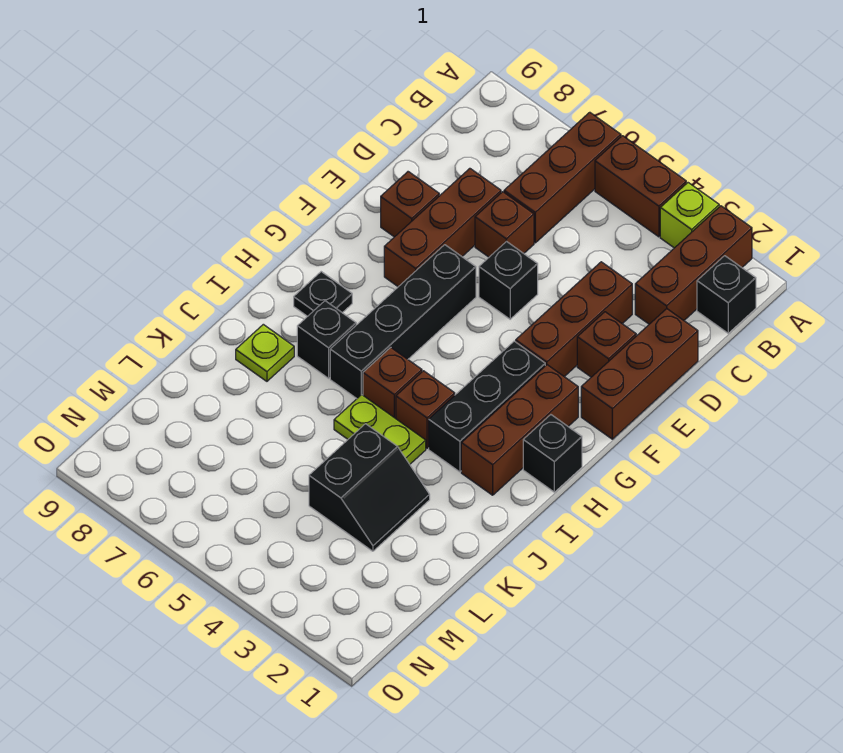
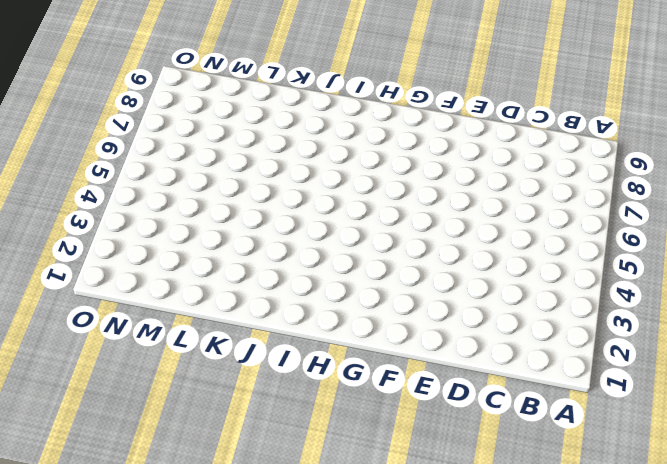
none -> brown 1x3 brick [635,206,752,324]
none -> lime 1x1 brick [660,183,719,248]
none -> brown 1x2 brick [595,136,686,237]

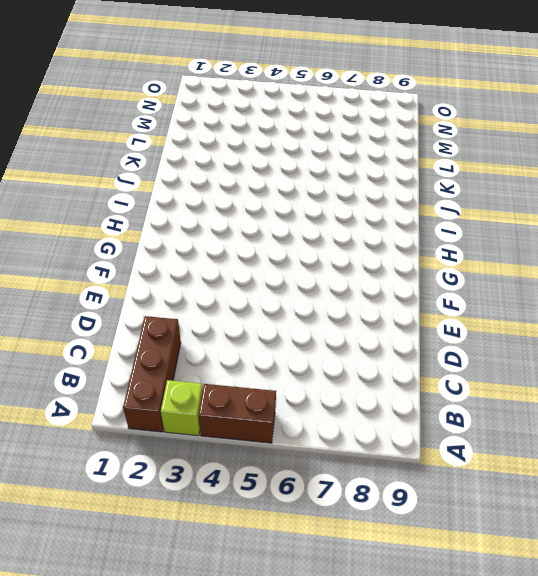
none -> brown 1x3 brick [504,112,621,243]
none -> black 1x1 brick [697,256,756,333]
none -> brown 1x3 brick [581,309,698,439]

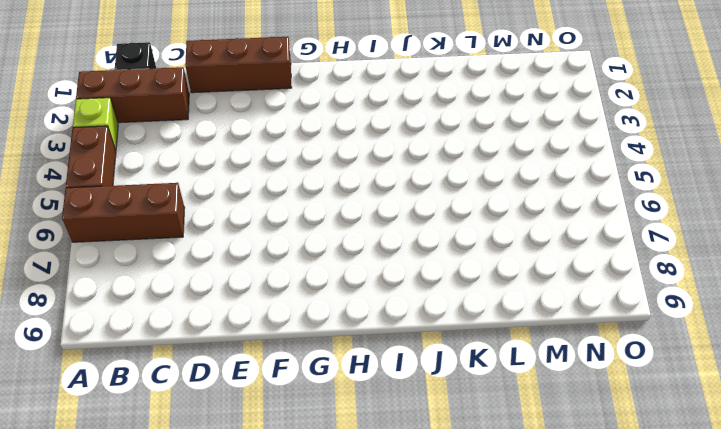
none -> brown 1x3 brick [516,262,632,377]
none -> brown 1x1 brick [475,192,534,257]
none -> brown 1x3 brick [384,168,501,287]

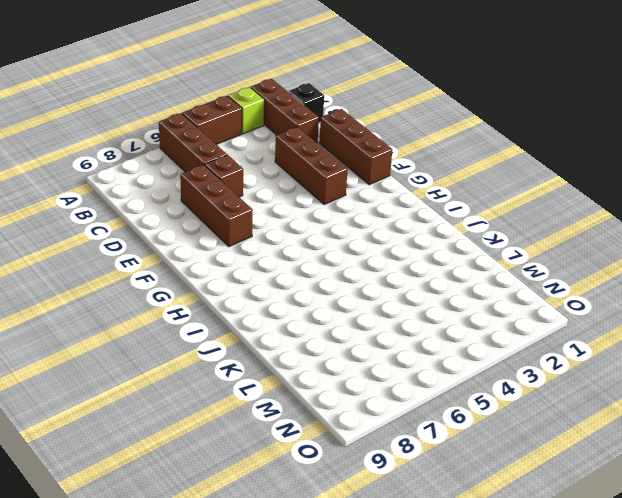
none -> brown 1x1 brick [577,312,636,377]
none -> black 1x1 brick [479,241,538,319]
none -> brown 1x1 brick [381,172,439,237]

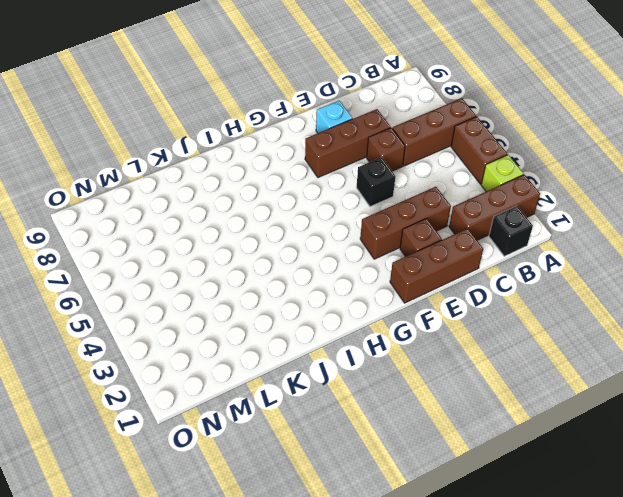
cyan 1x1 brick [316,100,352,133] -> brown 1x1 brick [381,172,439,237]
none -> black 1x4 brick [330,245,476,399]
none -> brown 1x3 brick [461,365,578,495]
none -> black 1x3 brick [429,341,545,472]

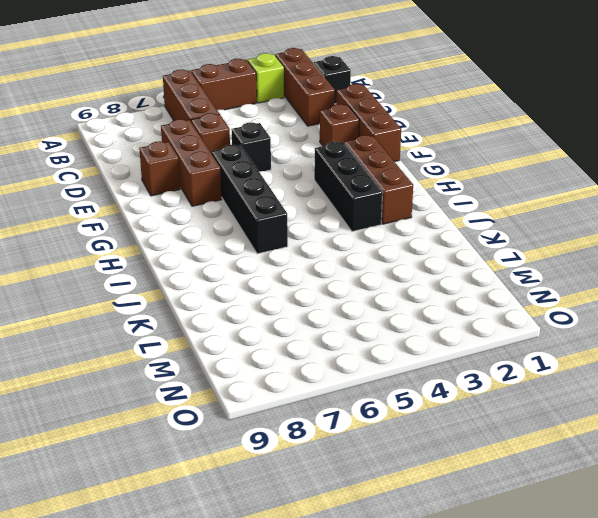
none -> brown 1x3 brick [516,262,632,377]
none -> black 1x1 brick [523,415,582,492]
none -> black 1x1 plate [294,272,352,316]

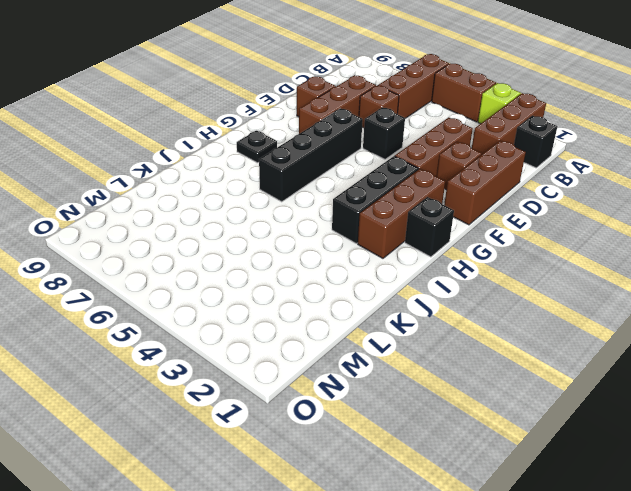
none -> brown 1x1 brick [396,371,455,448]
none -> brown 1x1 brick [363,347,422,419]
none -> black 1x1 brick [297,301,356,378]

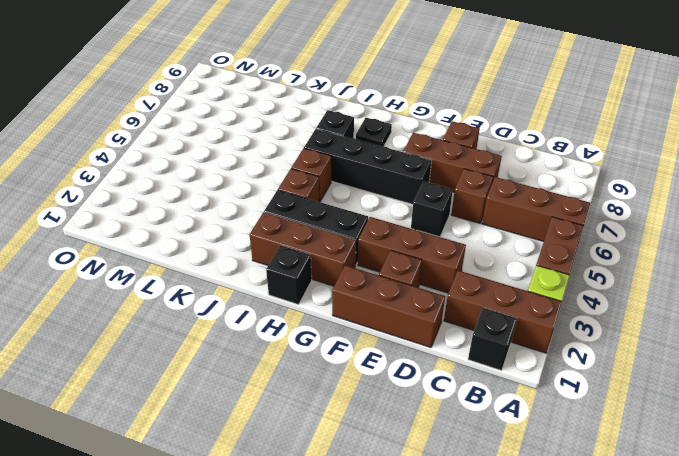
none -> lime 1x2 plate [334,395,426,464]
none -> lime 1x1 plate [236,324,294,381]
none -> black 2x2 slope [309,424,430,551]

